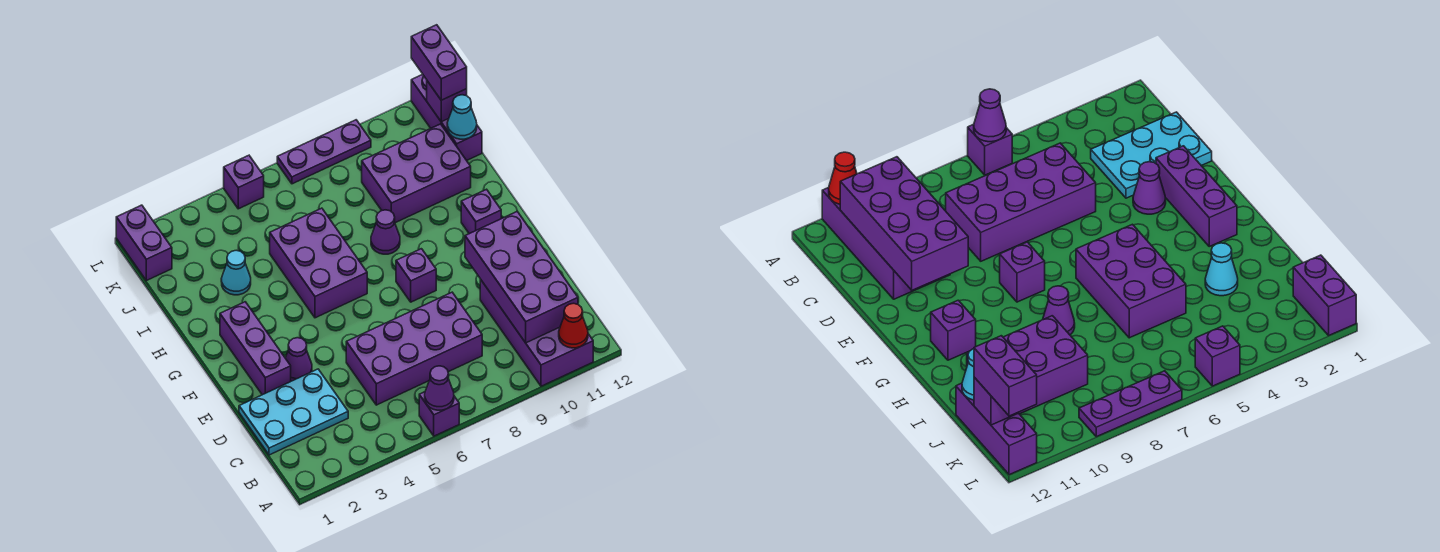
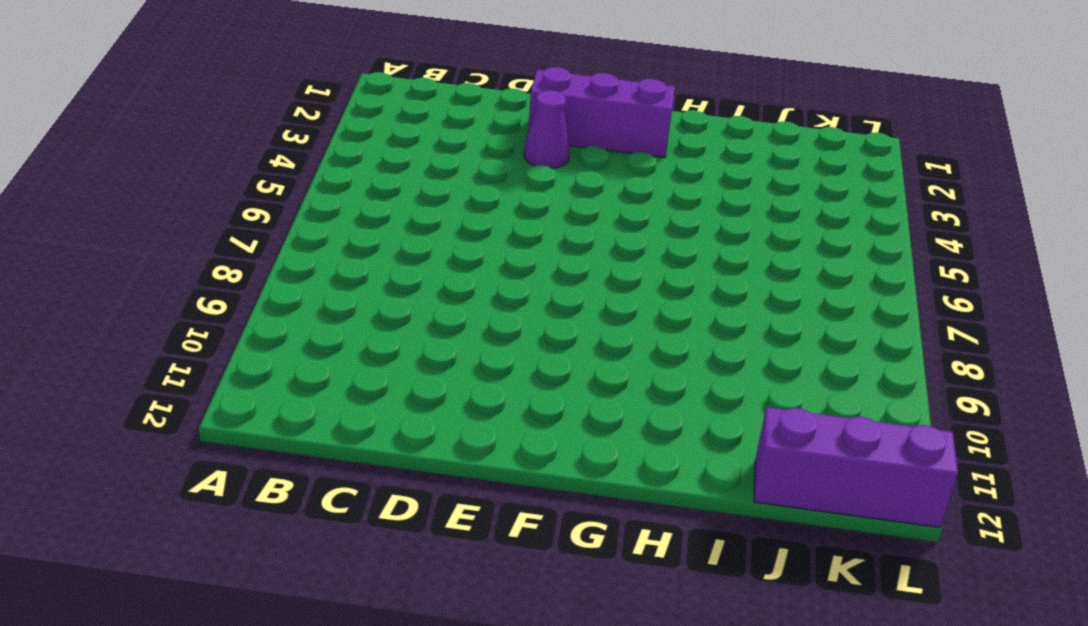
none -> purple 1x1 brick [419,392,459,436]
none -> purple 2x4 brick [480,279,593,386]
none -> cyan 2x3 plate [239,369,348,455]

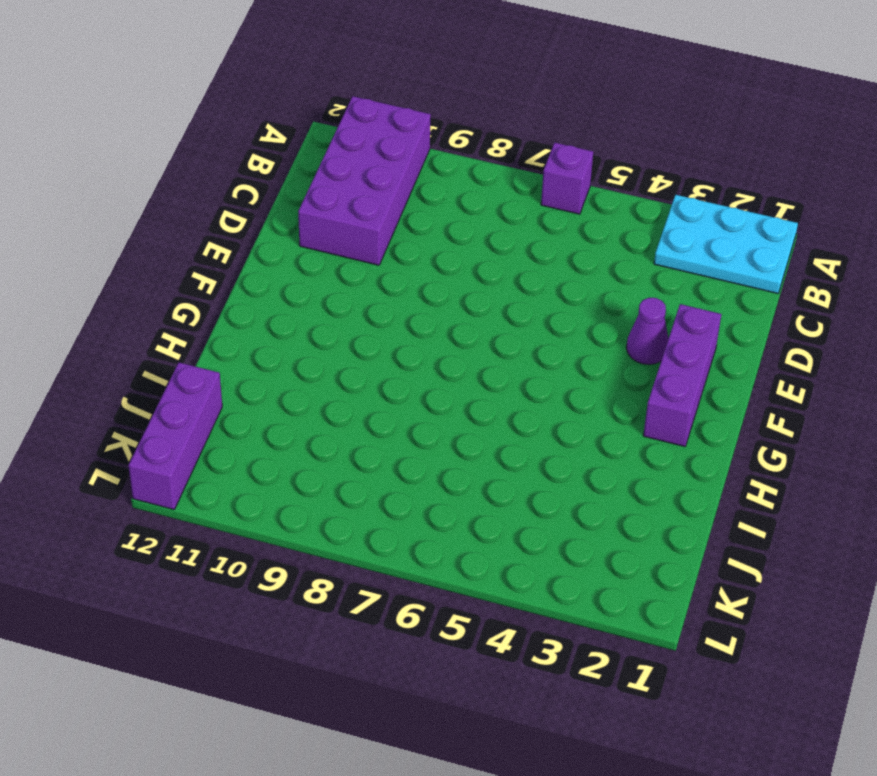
cyan 2x3 plate [654,195,798,293] -> cyan 2x3 plate moved to [239,369,348,455]
none -> purple 2x4 brick [346,292,482,405]
none -> purple 1x1 brick [396,249,436,302]
none -> purple 2x3 brick [270,208,367,318]

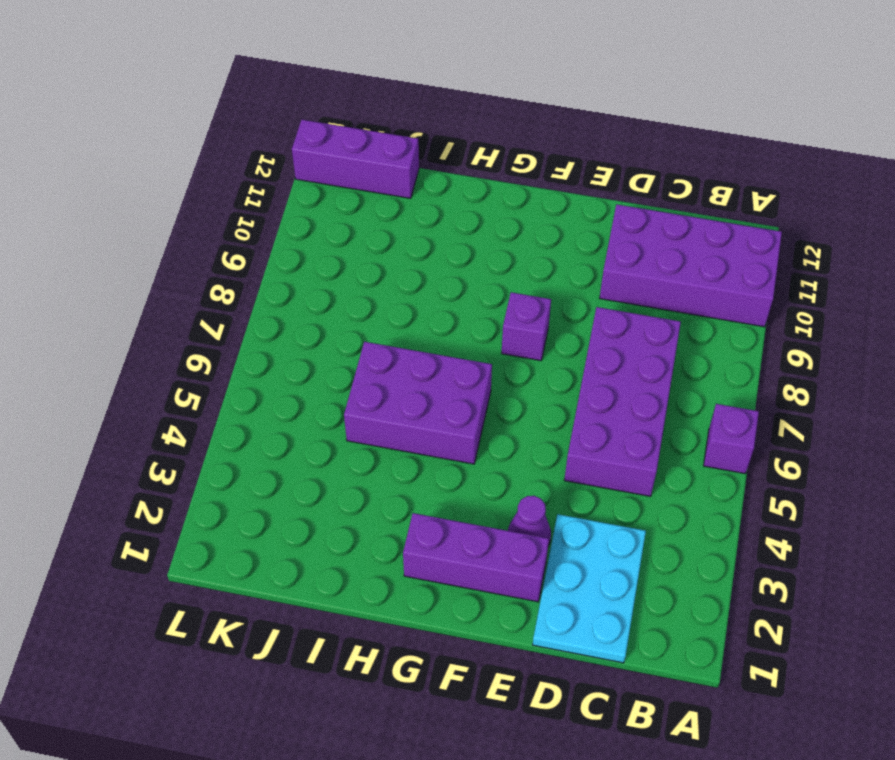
none -> purple 1x1 brick [461,189,501,234]
none -> purple 1x1 cone [371,210,400,254]
none -> cyan 1x1 cone [221,250,251,295]

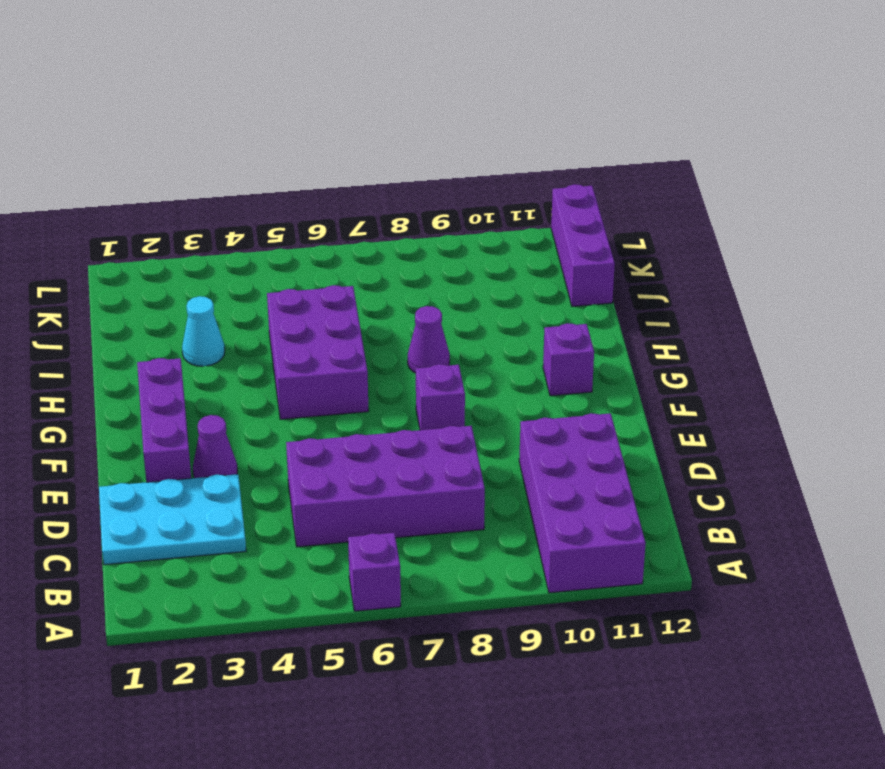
none -> purple 2x3 brick [362,124,471,223]
none -> purple 1x2 brick [116,205,172,281]
none -> purple 1x1 brick [224,155,264,209]

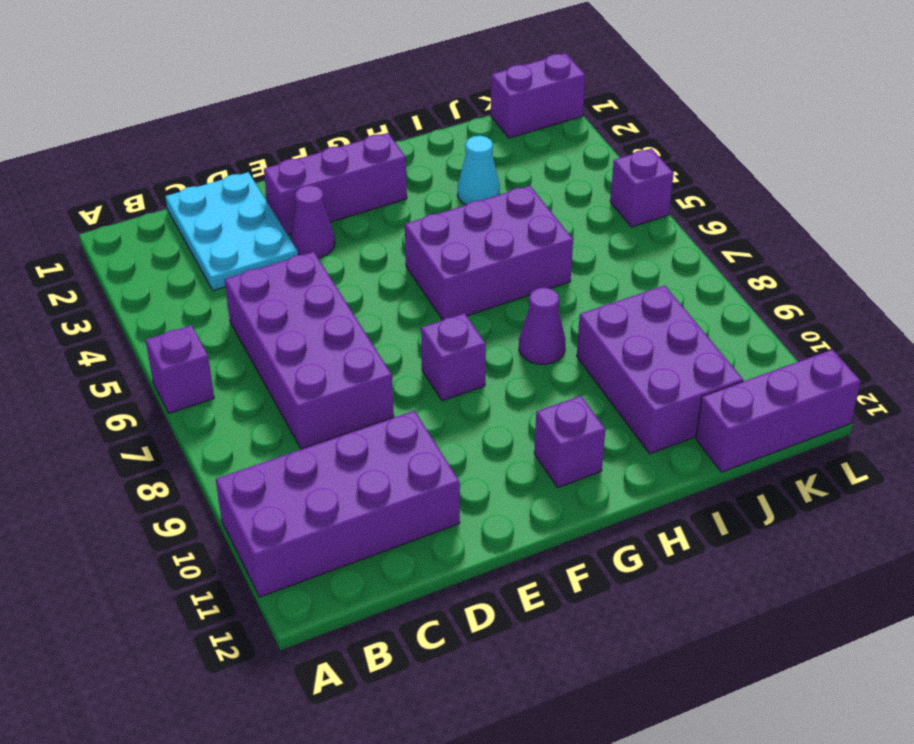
none -> purple 1x3 plate [277,120,371,184]
none -> purple 1x1 cone [425,366,454,410]
none -> red 1x1 cone [559,303,588,348]

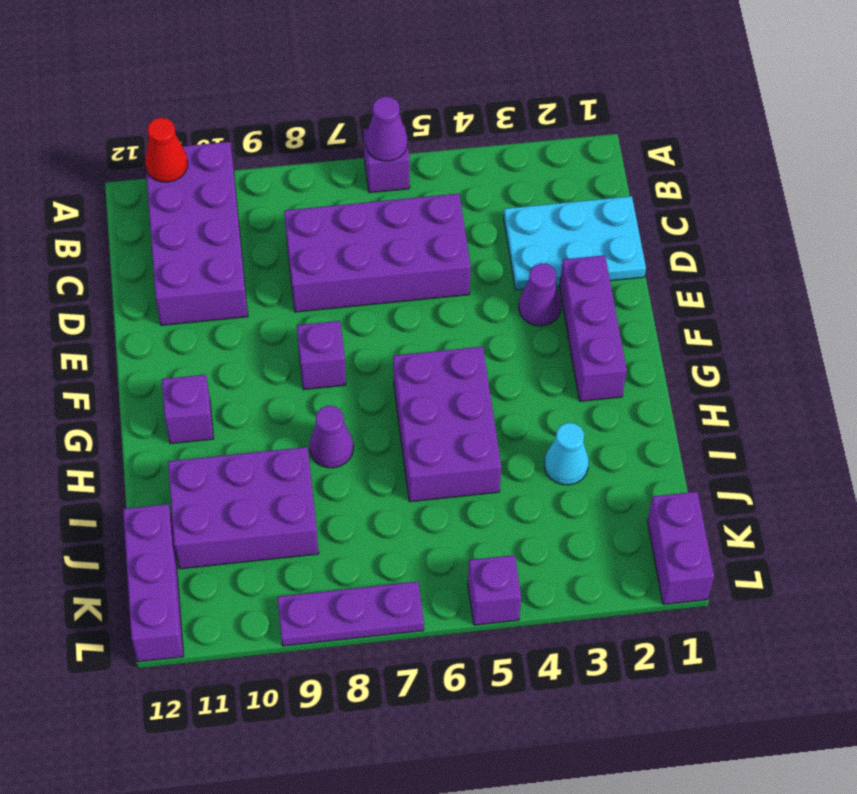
none -> purple 2x4 brick [465,211,578,343]
none -> cyan 1x1 cone [447,95,477,139]
none -> purple 1x1 brick [427,81,467,122]

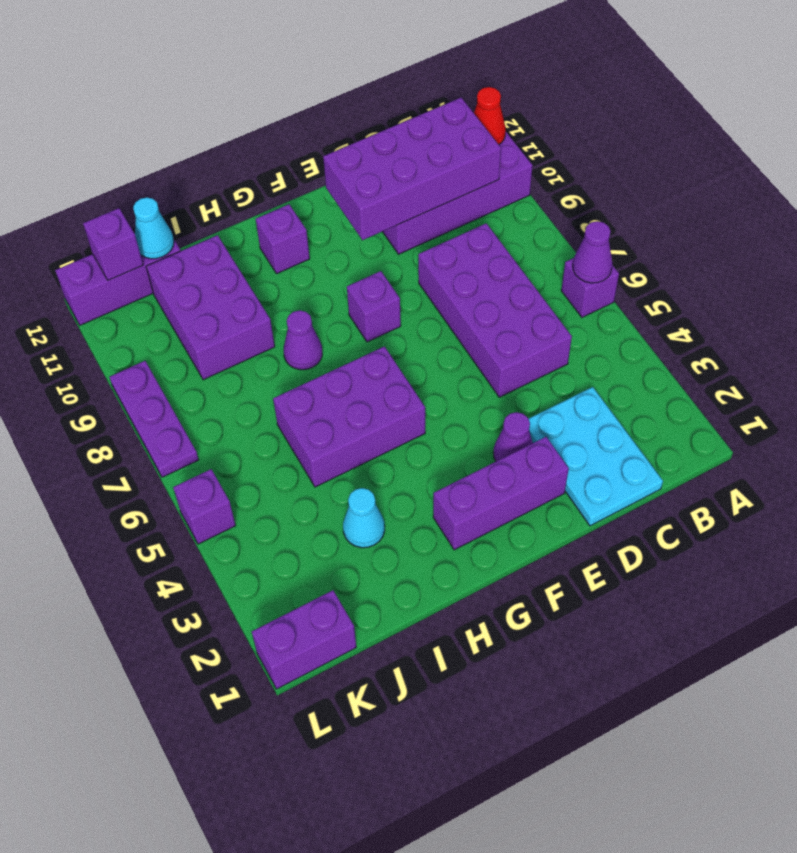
none -> purple 1x2 brick [411,25,467,100]

